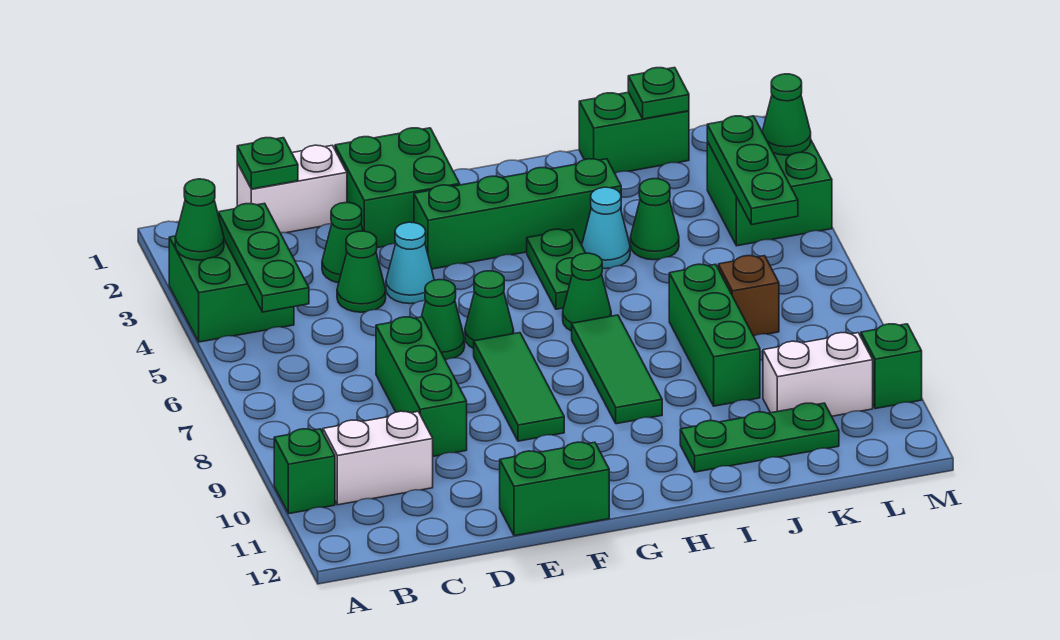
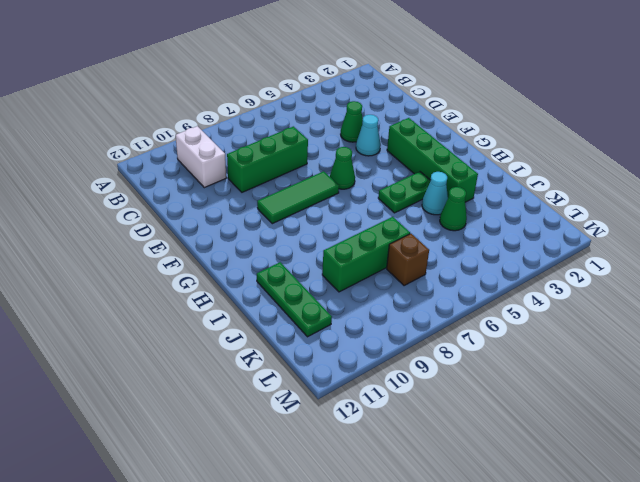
none -> green 2x2 brick [169,236,294,342]
none -> green 1x1 brick [274,429,335,514]
none -> white 1x2 brick [237,145,347,233]
none -> green 1x1 cone [322,203,363,283]

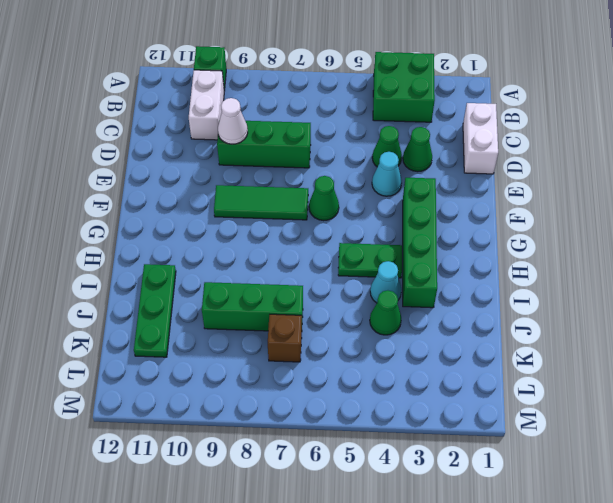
white 1x1 cone [218,98,248,144] -> none
none -> green 2x2 brick [335,128,460,248]
none -> green 1x1 cone [421,280,465,360]
none -> green 1x2 brick [500,442,609,536]
none -> green 1x1 cone [563,253,611,331]

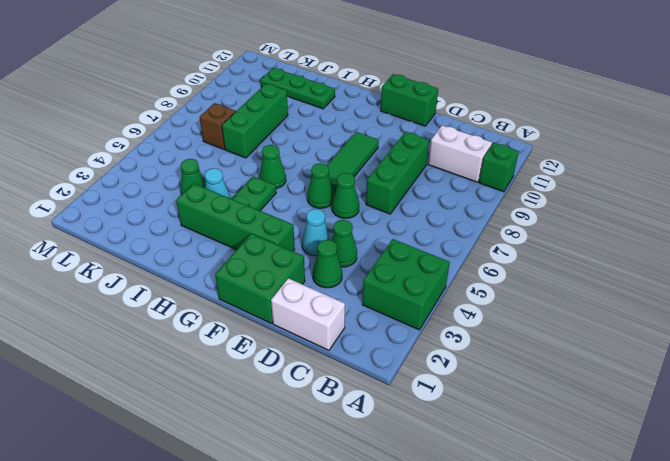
none -> green 1x3 tile [572,315,662,424]
none -> green 1x2 brick [579,92,689,173]
none -> white 1x2 brick [763,333,873,416]
none -> green 2x2 brick [707,141,832,246]

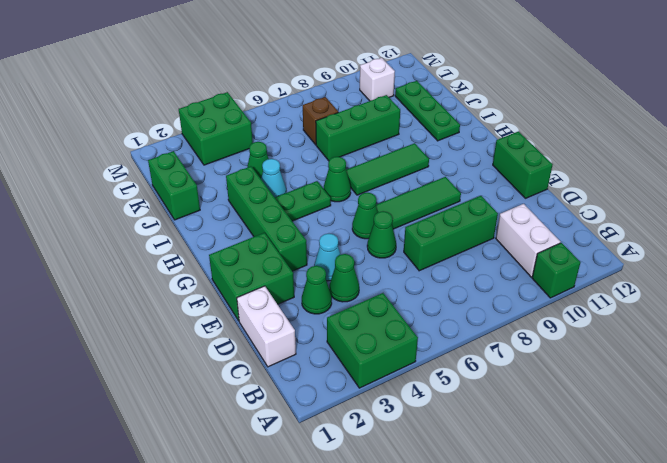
white 1x1 brick [360,58,395,101] -> white 1x2 brick [763,333,873,416]
none -> green 1x1 brick [861,324,922,409]
none -> green 1x1 cone [175,179,224,260]
none -> green 1x3 plate [218,203,309,312]
none -> green 1x1 plate [237,138,298,189]

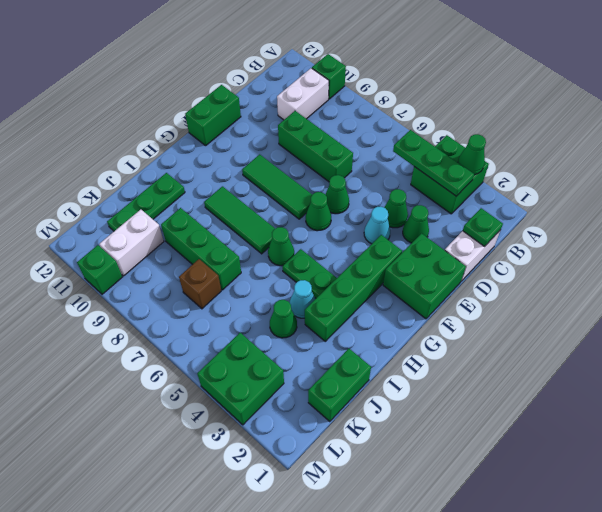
none -> green 1x1 plate [628,68,689,119]
none -> green 1x3 plate [707,116,798,225]
none -> green 1x1 cone [762,74,811,155]

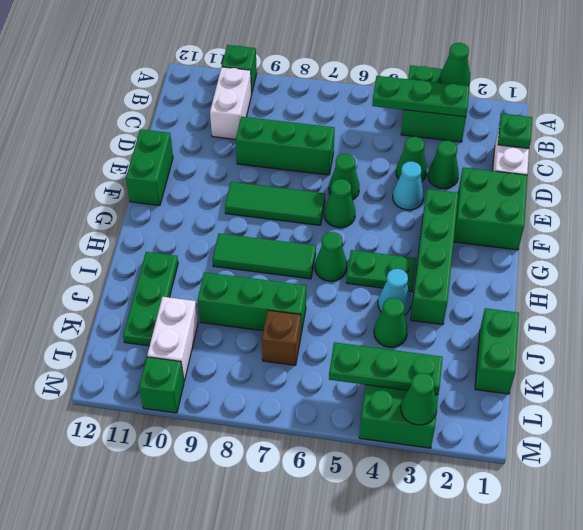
none -> green 1x1 plate [628,68,689,119]

